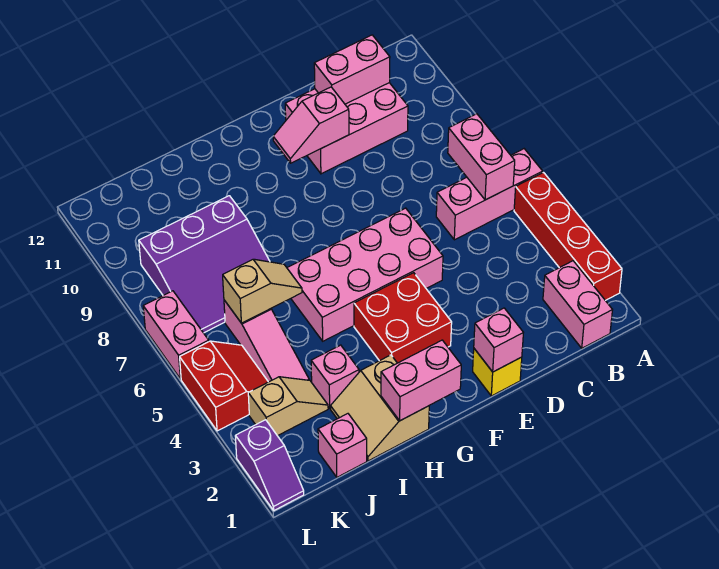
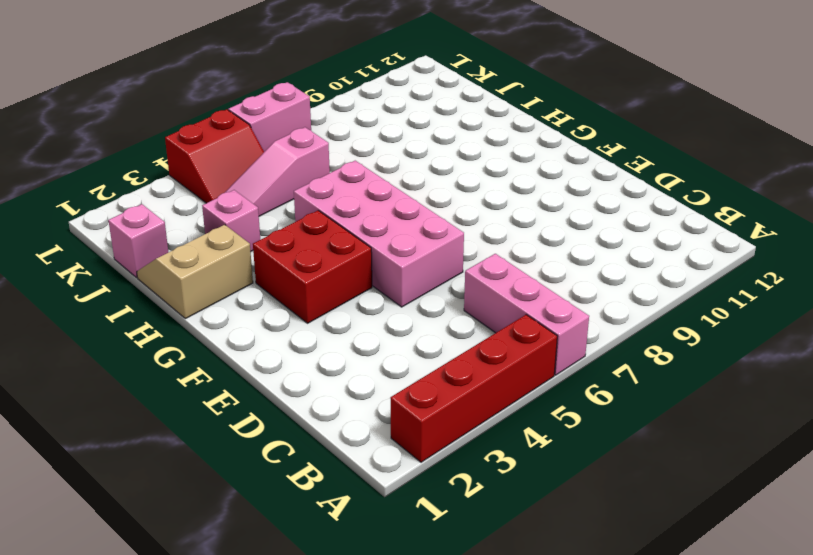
none -> pink 1x2 brick [543,261,612,348]
none -> pink 2x3 brick [285,83,408,174]
none -> yellow 1x1 brick [473,349,522,396]

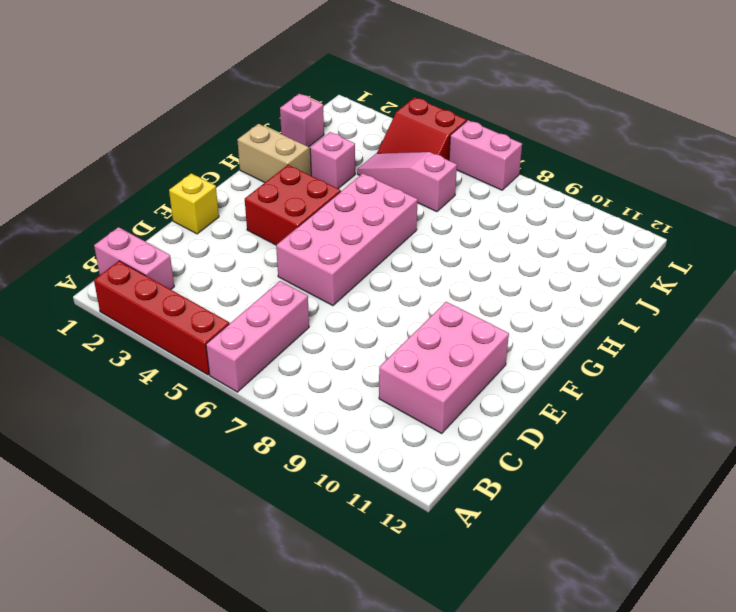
none -> purple 3x3 slope [139,196,270,333]
none -> tan 1x2 slope [248,377,328,436]
none -> purple 1x2 slope [235,420,304,510]

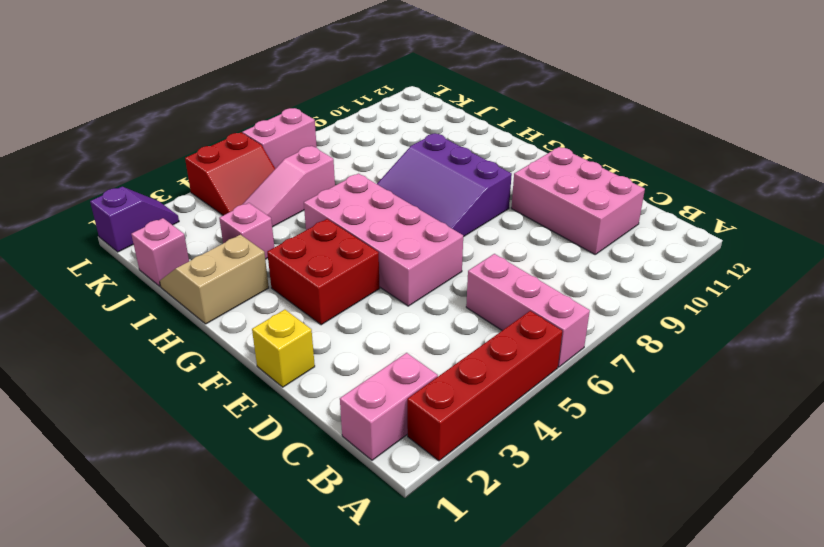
purple 3x3 slope [377,134,512,237] -> purple 3x3 slope moved to [139,196,270,333]
purple 1x2 slope [90,187,179,252] -> purple 1x2 slope turned to [235,420,304,510]
none -> tan 1x2 slope [248,377,328,436]
none -> pink 1x2 brick [448,114,515,200]
none -> pink 1x2 brick [314,35,390,104]

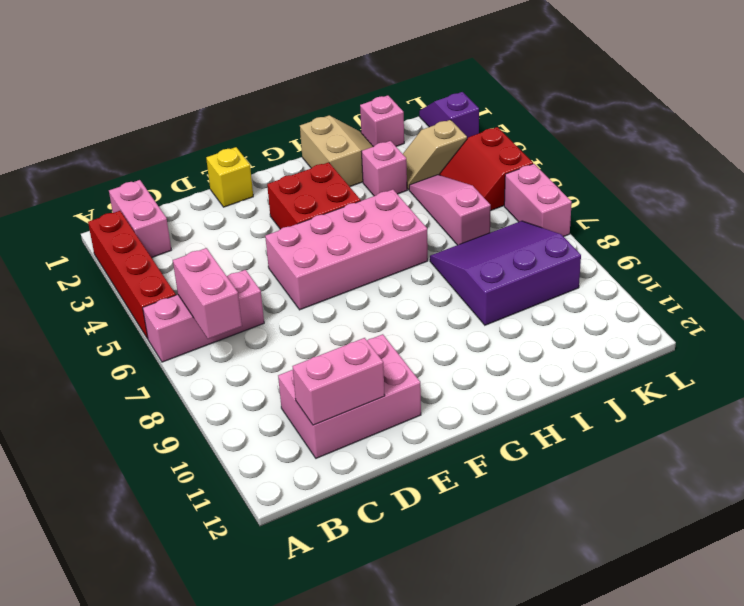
none -> pink 1x1 brick [474,308,523,372]
none -> pink 1x2 slope [273,87,349,163]
none -> pink 1x2 brick [381,340,461,421]

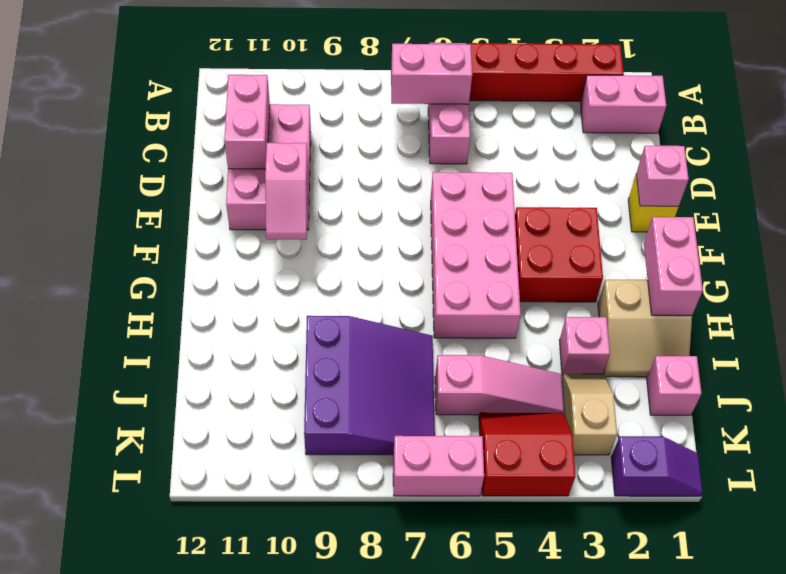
none -> tan 1x2 slope [223,259,302,323]

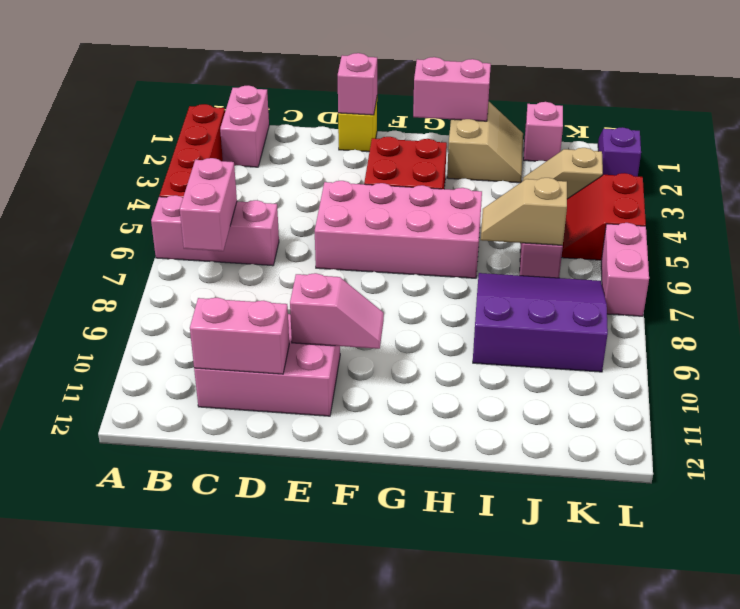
none -> pink 1x1 brick [311,345,359,408]

